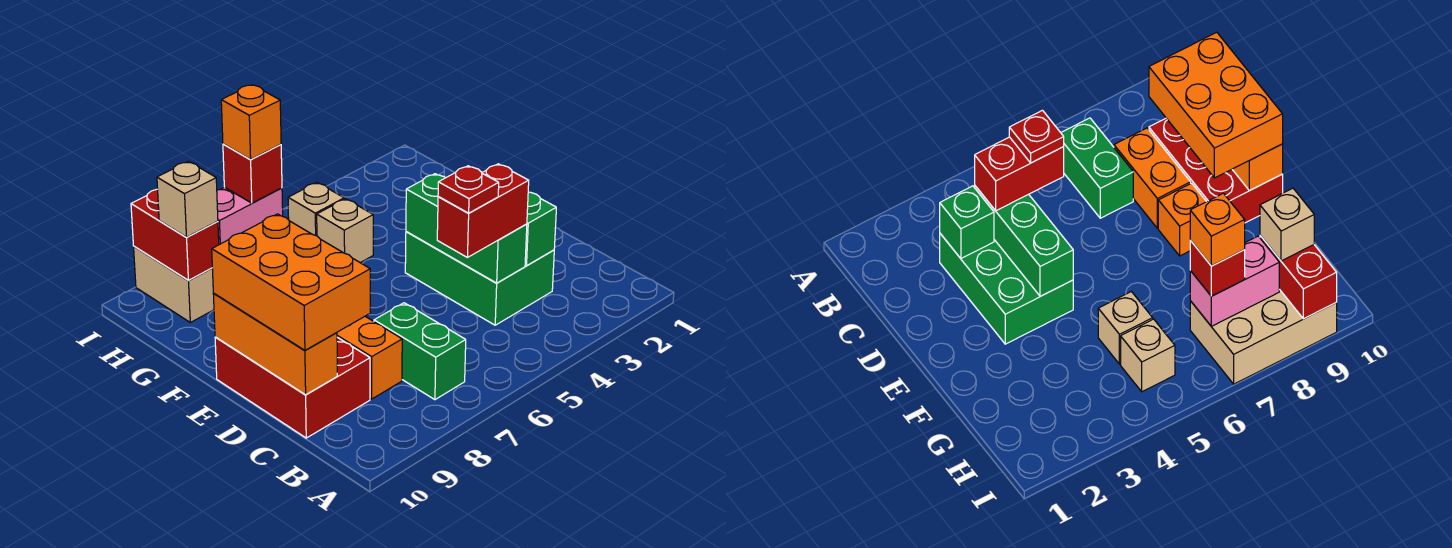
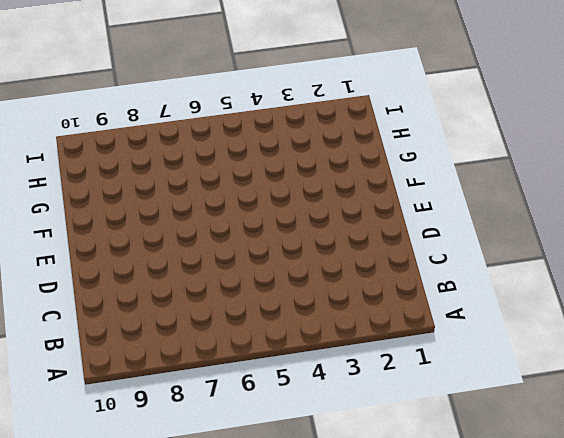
none -> green 1x2 brick [374,303,466,400]
none -> green 2x3 brick [405,232,554,325]
none -> orange 1x2 brick [337,317,402,399]

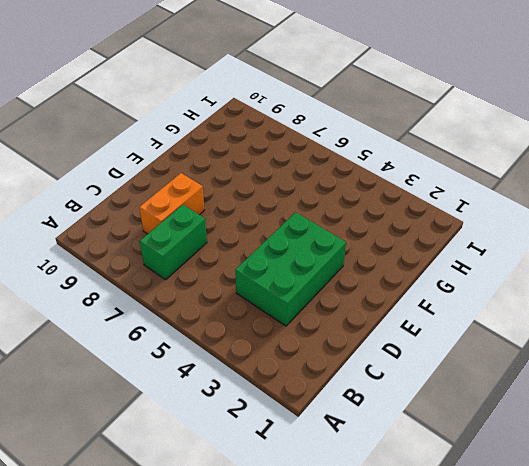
none -> red 2x3 brick [215,337,370,438]
none -> orange 1x1 brick [1158,183,1206,256]
none -> tan 1x1 brick [317,199,373,263]

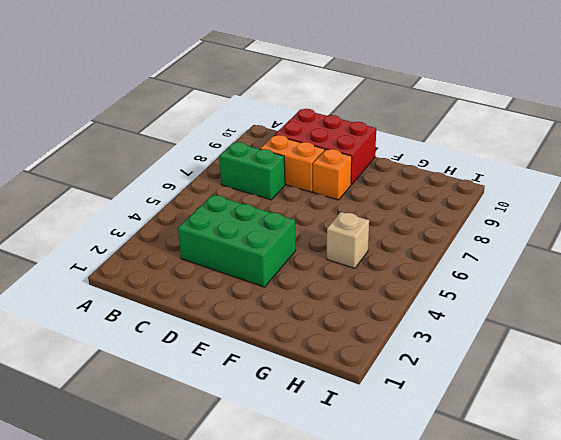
none -> tan 1x1 brick [288,182,344,236]
none -> tan 2x3 brick [134,246,214,322]
none -> green 1x1 brick [525,192,556,266]

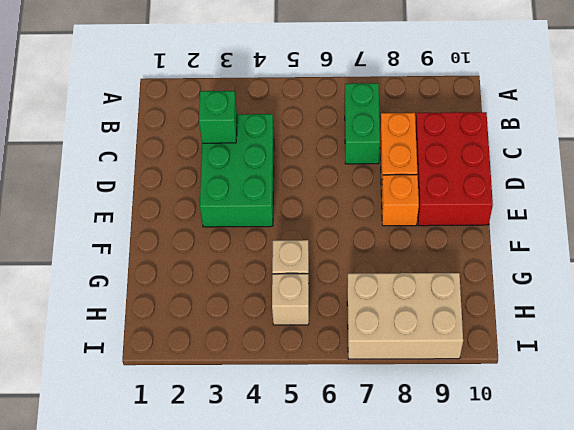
none -> green 1x3 brick [406,174,527,283]
none -> orange 1x3 brick [213,294,337,395]
none -> pink 1x2 brick [217,187,283,245]

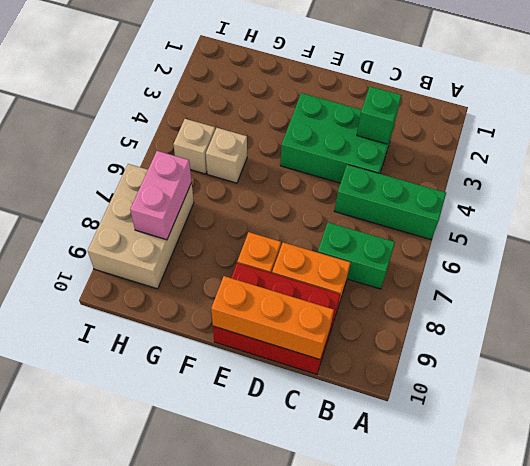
green 1x3 brick [335,165,446,239] -> green 1x3 brick moved to [406,174,527,283]
none -> red 1x2 brick [131,189,219,281]
none -> red 1x2 brick [437,164,529,257]
none -> orange 2x3 brick [212,214,370,350]

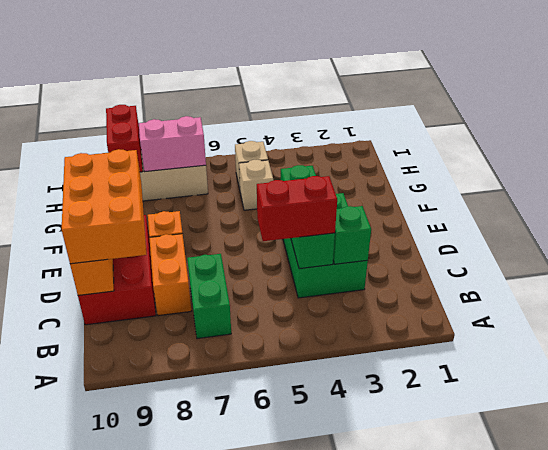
none -> red 1x1 brick [223,144,282,203]
none -> tan 1x1 brick [157,161,218,237]
none -> red 1x1 plate [438,166,499,213]

